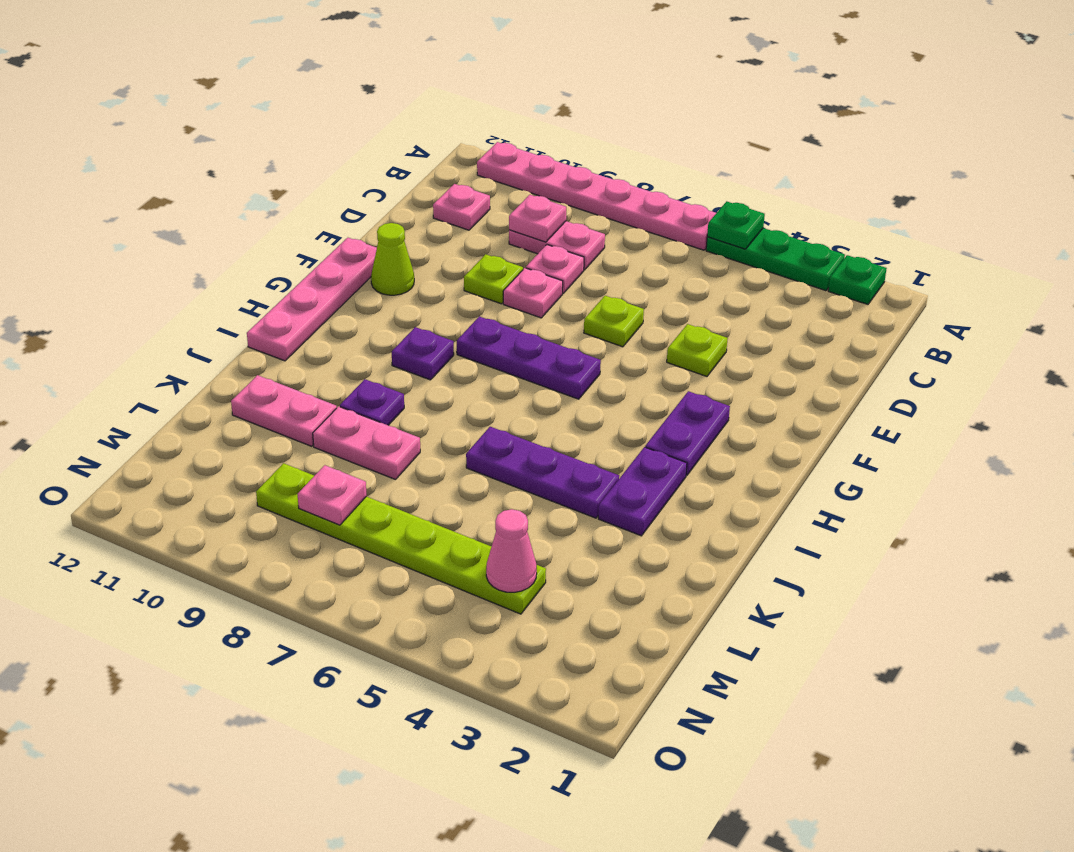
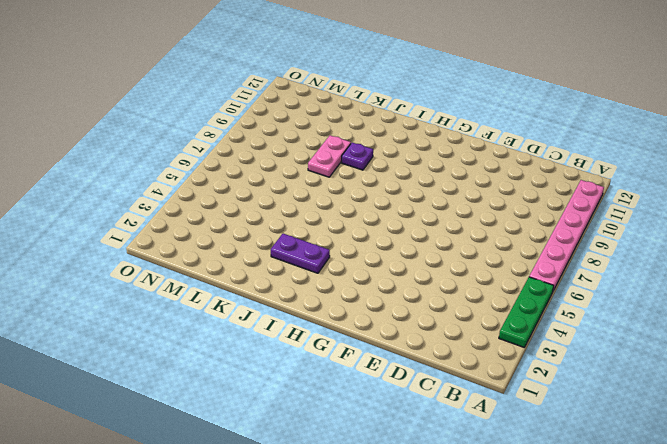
none -> green 1x1 plate [828,255,887,304]
none -> pink 1x2 plate [509,221,605,270]
none -> pink 1x1 plate [433,184,490,230]

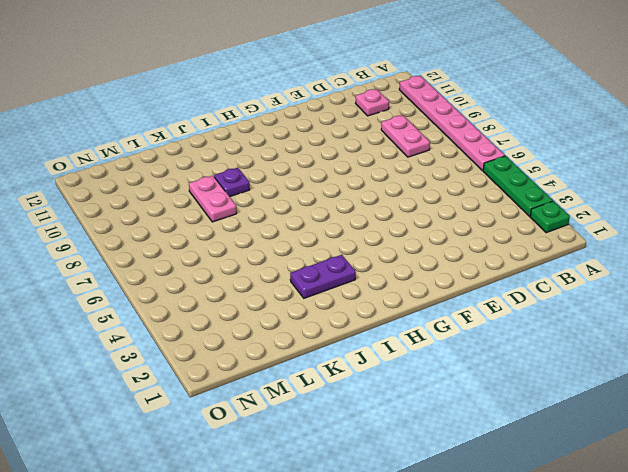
none -> pink 1x1 plate [526,245,584,293]
none -> lime 1x1 plate [667,324,728,376]
none -> lime 1x1 plate [584,296,644,347]

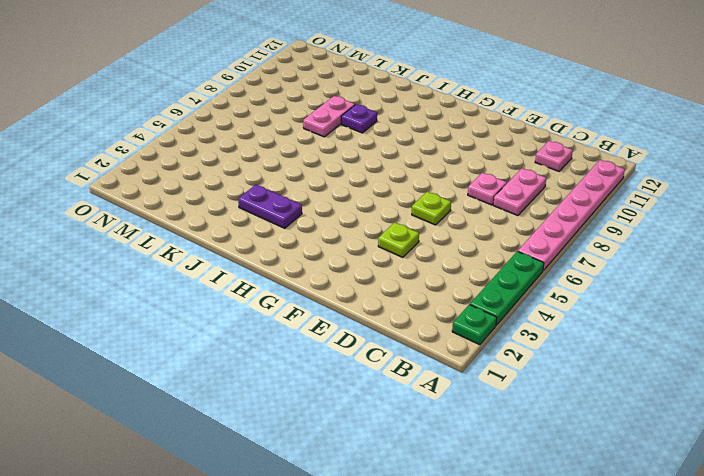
none -> pink 1x1 plate [503,268,563,318]
none -> lime 1x1 plate [464,254,523,304]
none -> lime 1x1 cone [371,223,414,295]

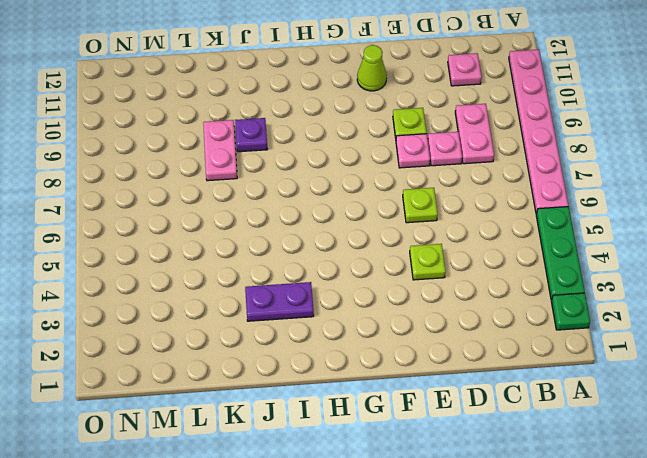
none -> pink 1x4 plate [247,238,377,361]
none -> purple 1x2 plate [645,391,730,476]
none -> purple 1x3 plate [457,316,601,399]

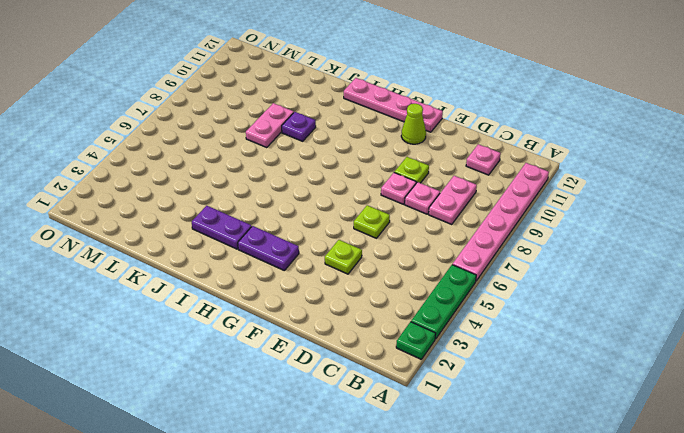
none -> purple 1x3 plate [457,316,601,399]
none -> purple 1x1 plate [392,327,454,380]
none -> purple 1x3 plate [466,427,619,518]

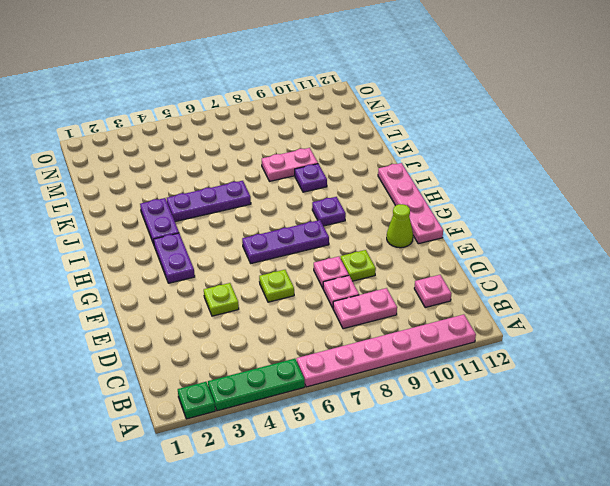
none -> pink 1x2 plate [231,375,337,446]
none -> lime 1x6 plate [256,463,546,614]
none -> green 1x1 plate [707,201,765,249]

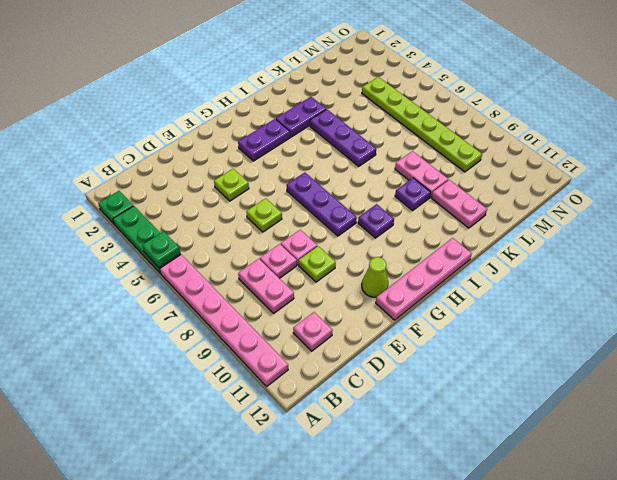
none -> pink 1x1 plate [509,195,566,242]
none -> pink 1x1 cone [486,509,537,592]
none -> pink 1x1 plate [298,465,367,525]

